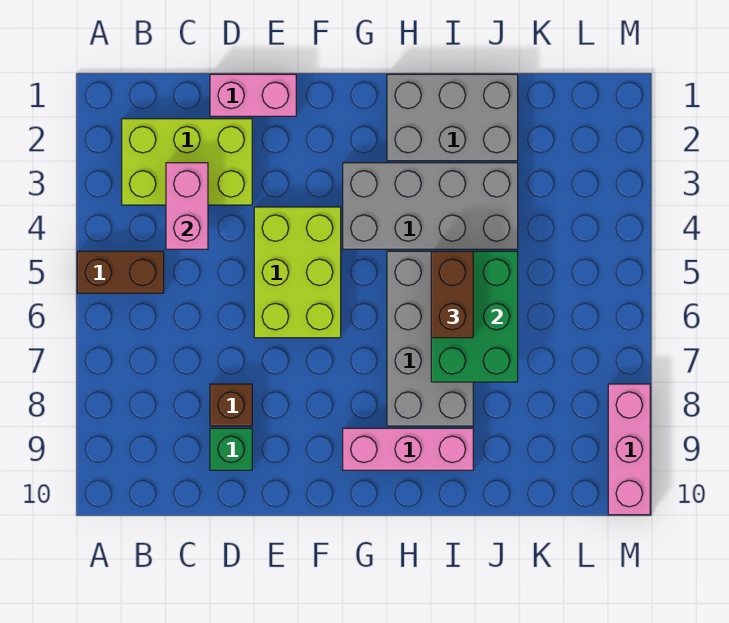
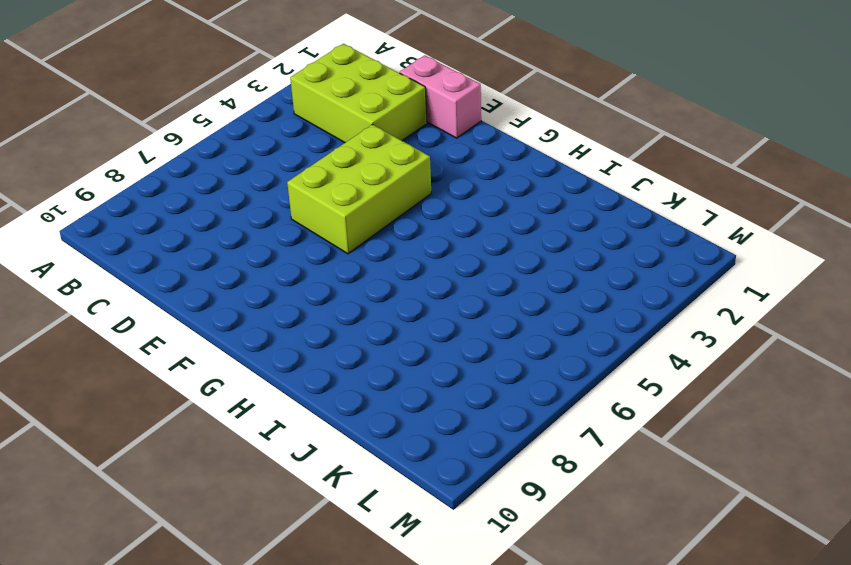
none -> brown 1x2 brick [77,251,164,293]
none -> brown 1x1 brick [210,384,252,426]
none -> green 1x1 brick [210,428,252,470]

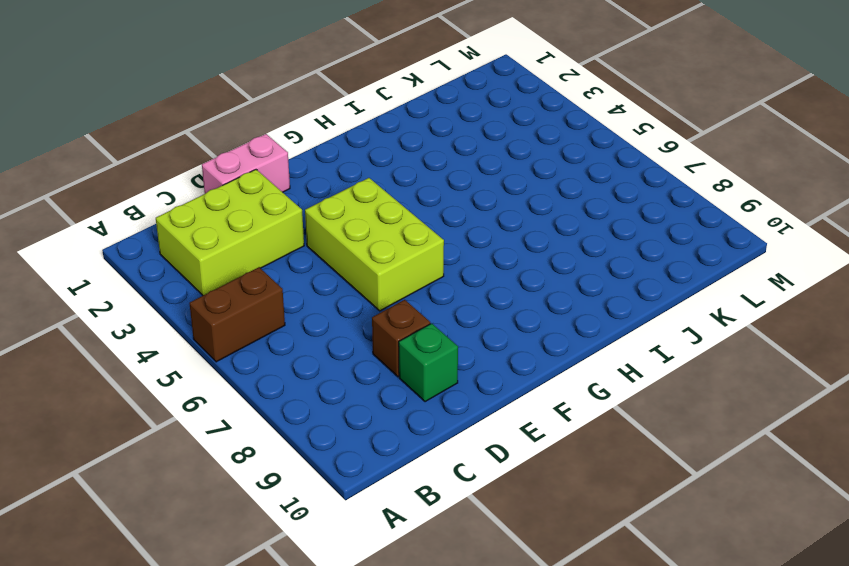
none -> grey 2x4 brick [343,163,518,249]
none -> pink 1x3 brick [343,428,473,470]
none -> grey 2x3 brick [387,74,518,161]

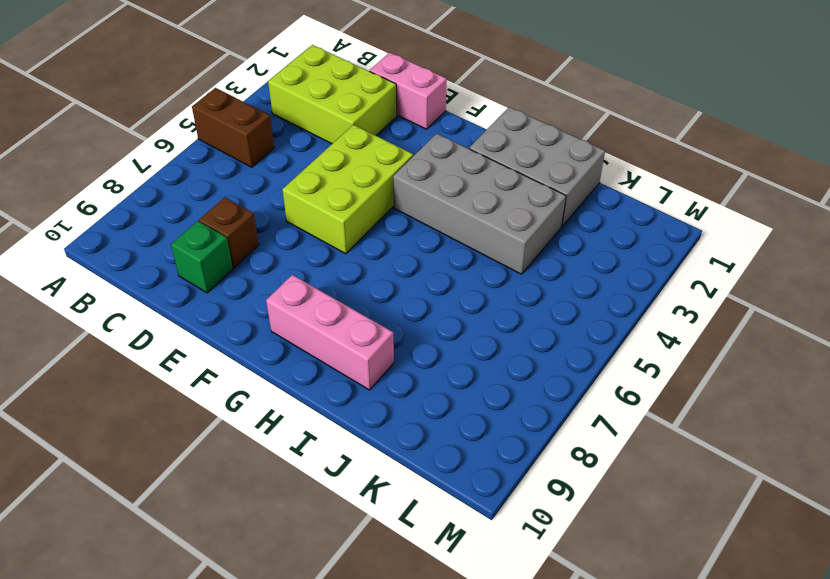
none -> grey 2x4 brick [387,251,473,426]
none -> pink 1x3 brick [608,384,650,515]
none -> pink 1x2 brick [166,163,208,249]

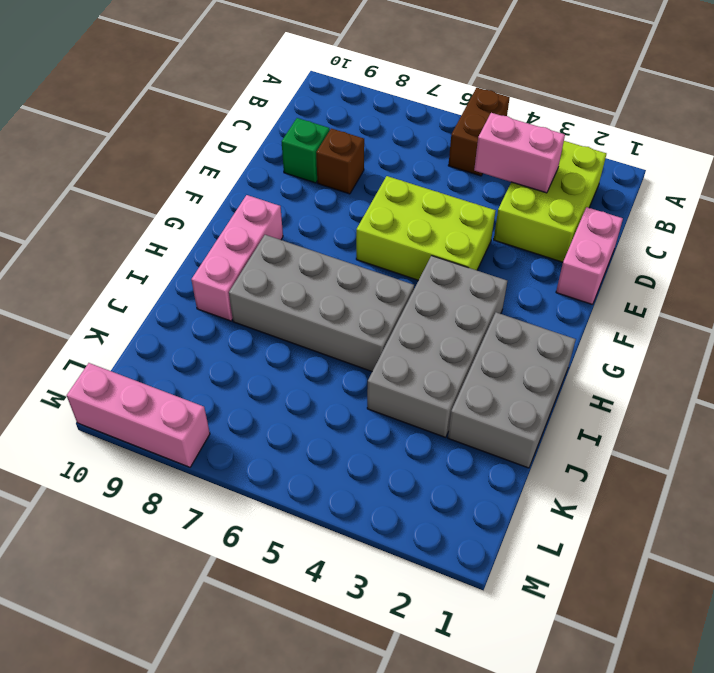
none -> green 2x3 brick [431,251,518,382]
none -> brown 1x2 brick [431,251,473,338]

